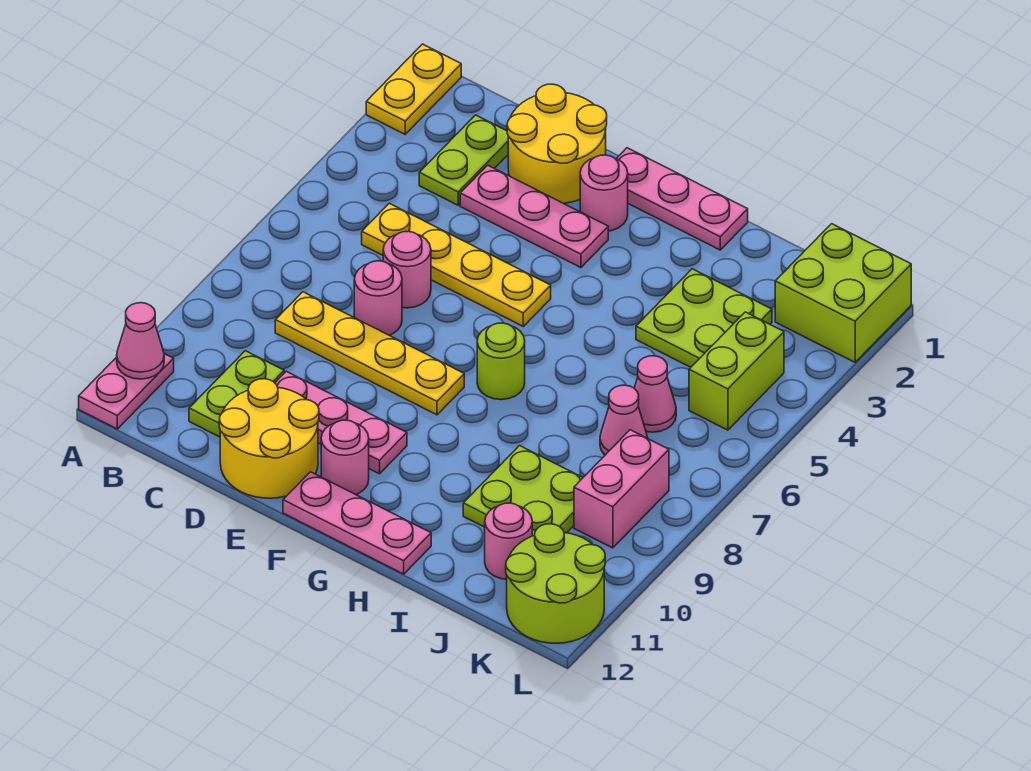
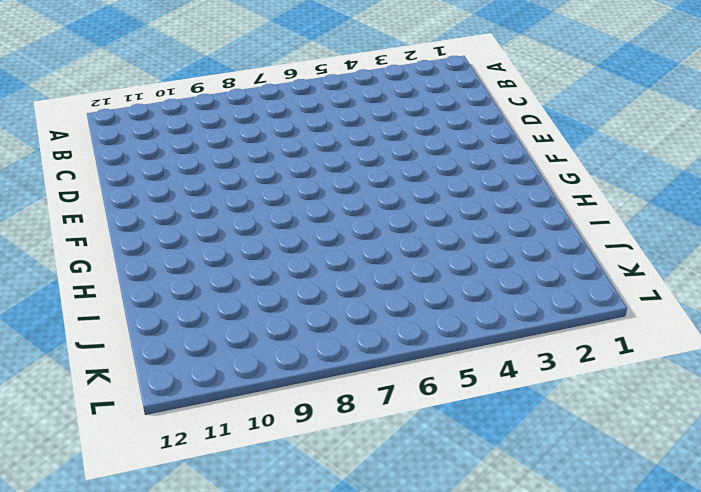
none -> yellow 1x2 plate [366,44,461,134]
none -> pink 1x2 plate [79,354,174,429]
none -> lime 1x2 plate [419,115,508,205]

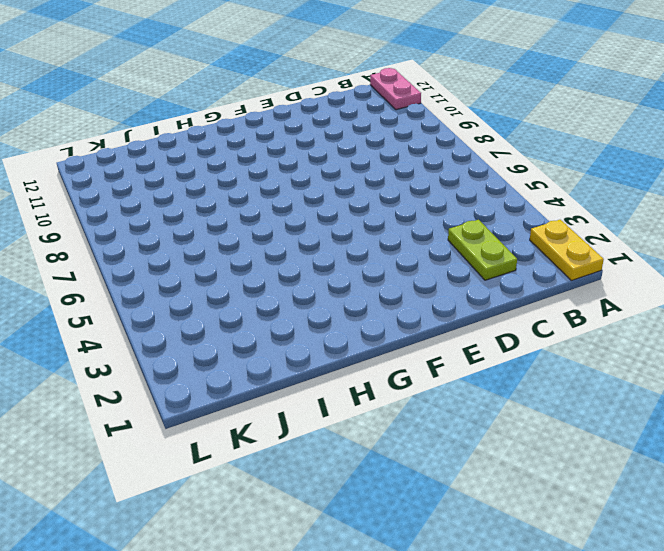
none -> yellow 1x4 plate [362,203,551,326]
none -> yellow 1x4 plate [275,292,464,415]
none -> lime 1x2 plate [189,351,284,437]

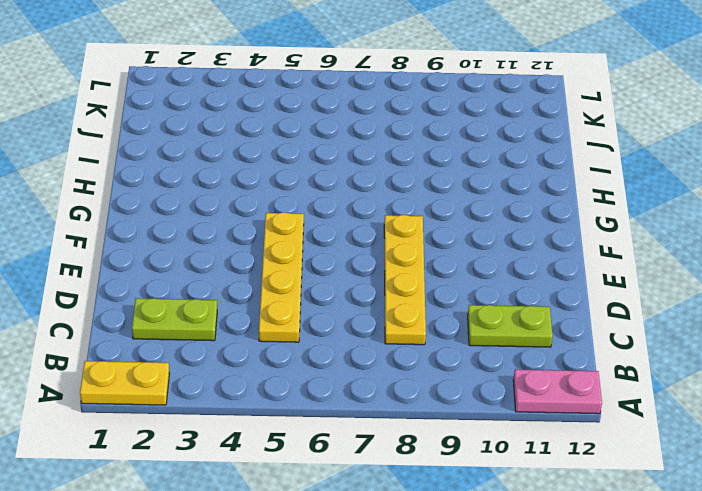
none -> yellow 2x2 round brick [507,84,607,203]
none -> pink 1x3 plate [460,165,608,268]
none -> pink 1x1 round brick [383,231,431,308]

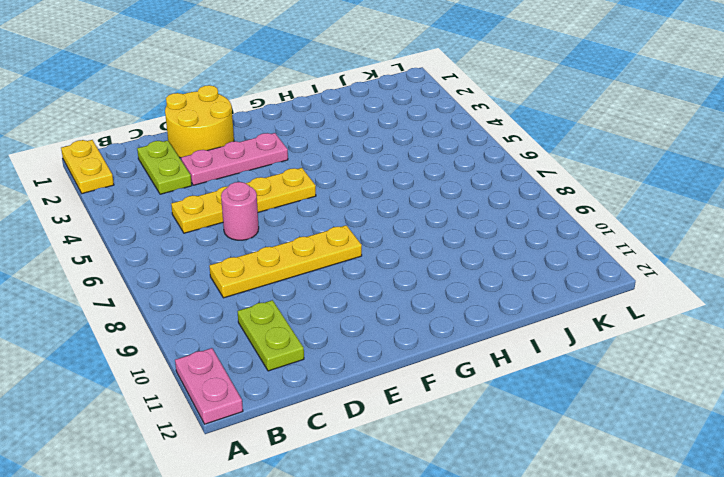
none -> pink 1x1 round brick [354,261,402,335]
none -> pink 1x3 plate [275,371,407,474]
none -> yellow 2x2 round brick [219,379,319,498]

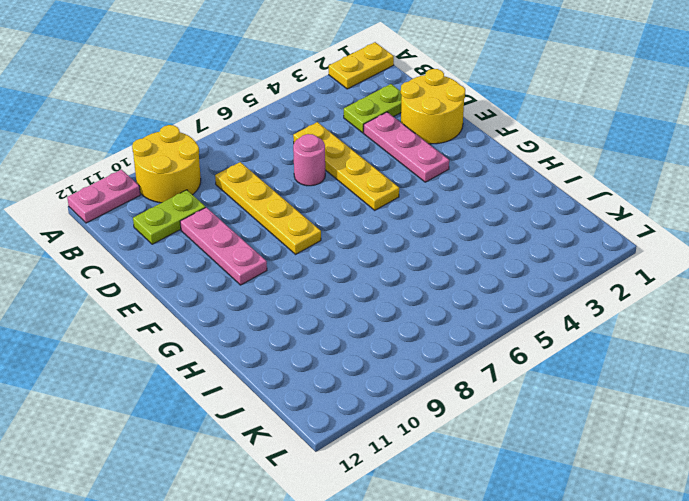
yellow 2x2 round brick [132,125,201,203] -> yellow 2x2 round brick moved to [219,379,319,498]
none -> pink 1x1 round brick [354,261,402,335]
none -> pink 1x3 plate [616,148,748,250]
none -> pink 1x1 round brick [580,155,628,231]

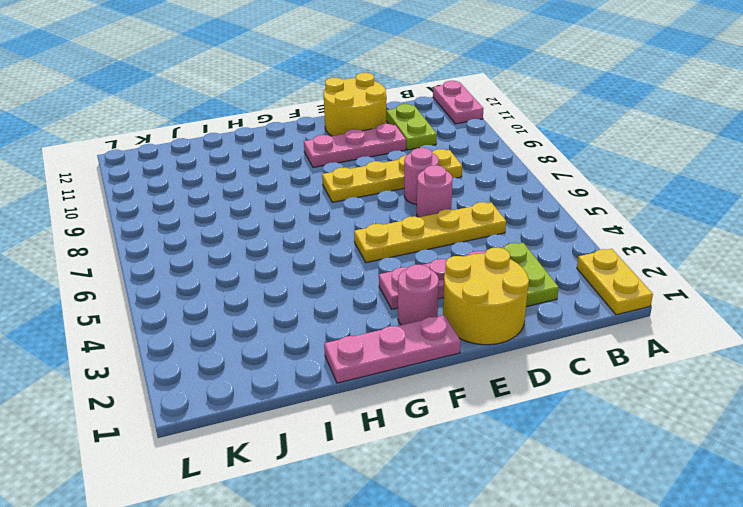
none -> pink 1x1 round brick [321,420,369,494]
none -> pink 1x3 plate [283,472,431,574]
none -> lime 1x1 round brick [477,323,525,400]

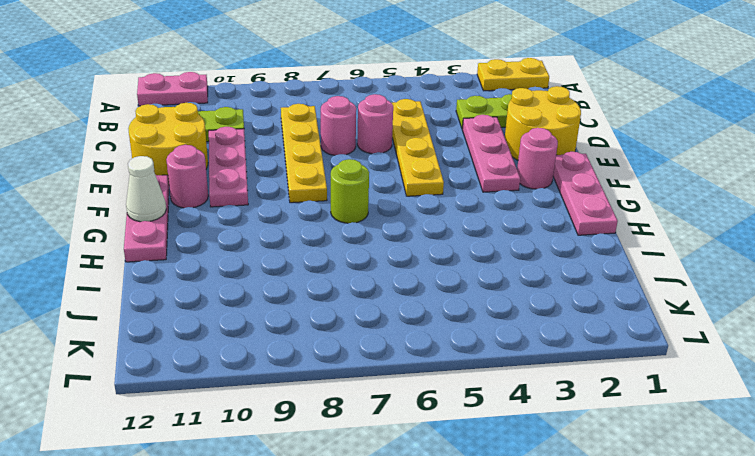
white 1x1 cone [126,156,166,222] -> none
none -> lime 2x2 plate [636,269,772,367]
none -> lime 2x2 plate [463,446,583,536]
none -> pink 1x1 cone [634,356,676,432]

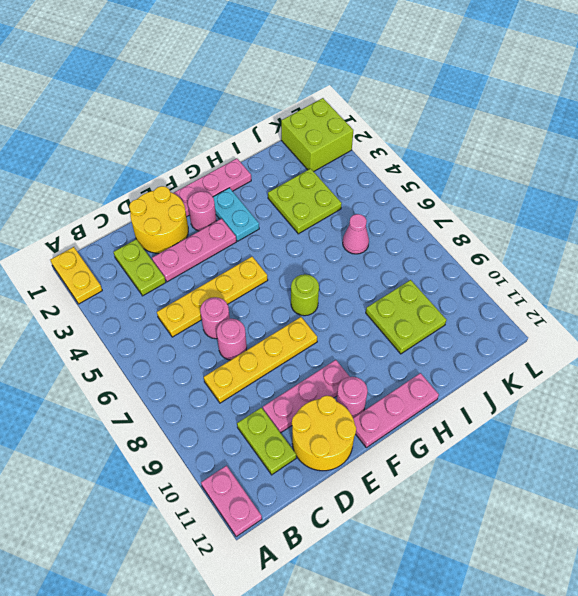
cyan 1x2 plate [213,188,259,241] -> none
none -> pink 1x1 cone [600,385,648,455]
none -> pink 1x1 round brick [485,503,532,579]
none -> lime 1x2 brick [689,312,784,430]

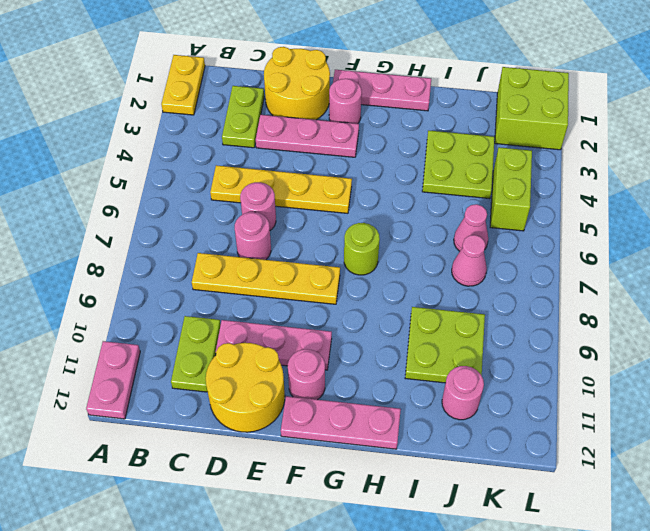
none -> pink 1x2 brick [574,430,669,548]
none -> lime 2x2 round brick [506,524,605,643]
none -> pink 1x1 cone [117,303,164,379]

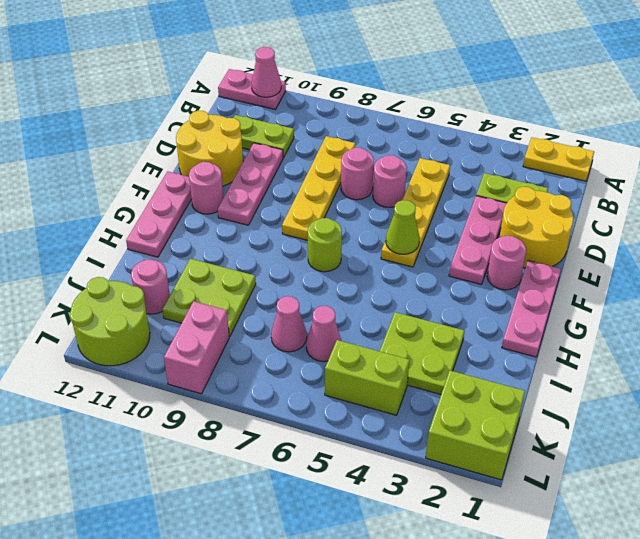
lime 1x1 cone [386,200,420,254] -> none
pink 1x2 brick [164,301,229,394] -> pink 1x2 brick turned to [574,430,669,548]

